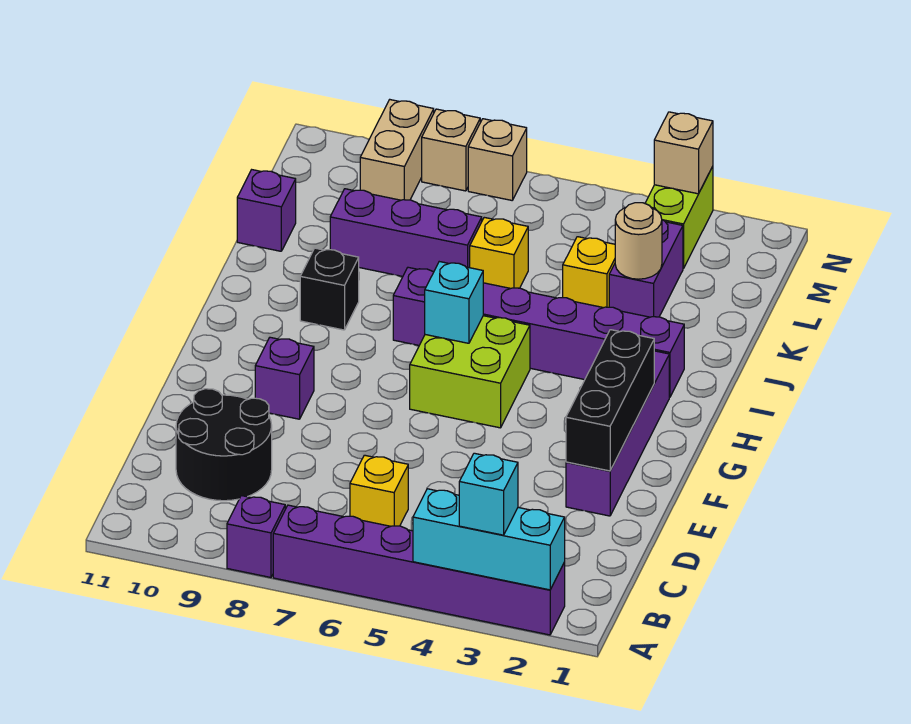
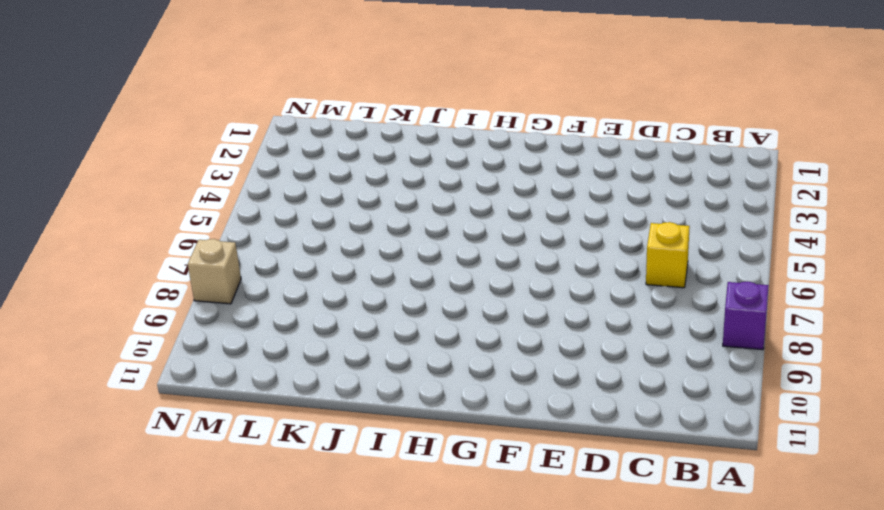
none -> purple 1x6 brick [273,505,565,635]
none -> black 2x2 round brick [176,389,272,501]
none -> purple 1x4 brick [566,351,669,516]

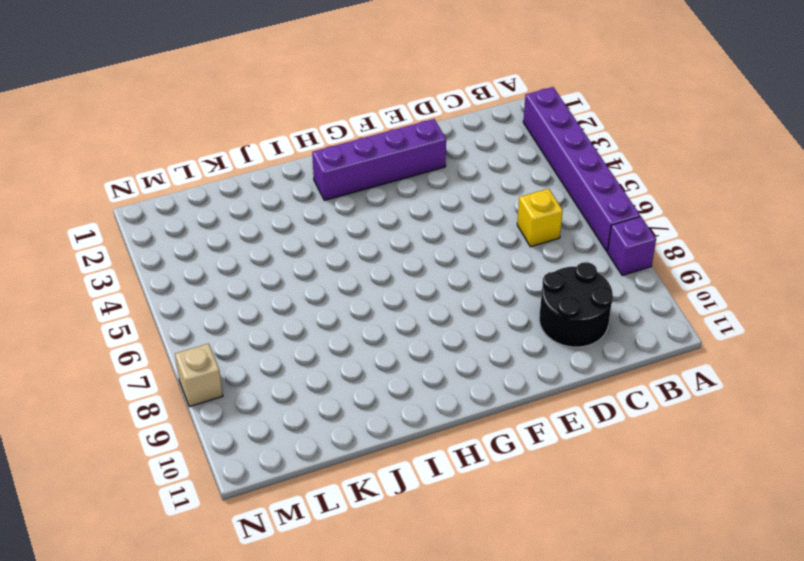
none -> purple 1x1 brick [255,337,314,419]
none -> lime 2x2 brick [410,316,530,428]
none -> purple 1x6 brick [393,267,684,397]

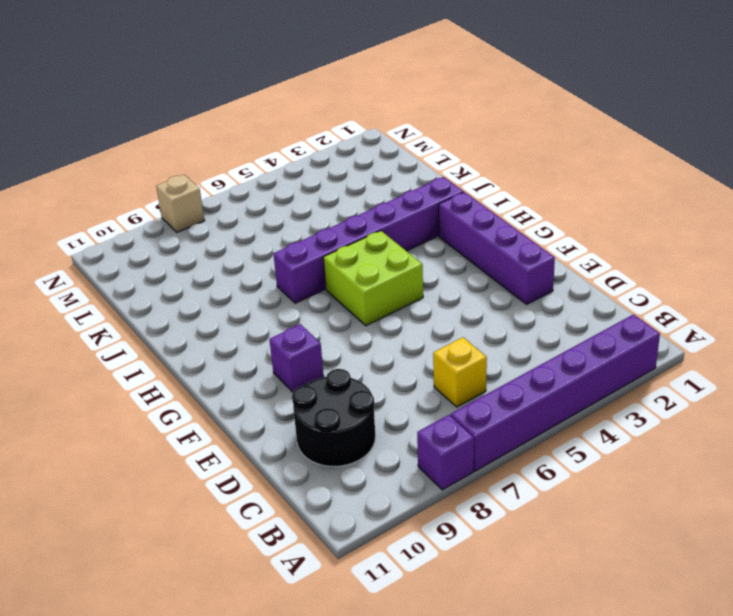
none -> black 1x1 brick [300,248,359,330]
none -> purple 1x2 brick [609,220,683,317]
none -> yellow 1x1 brick [563,237,615,308]

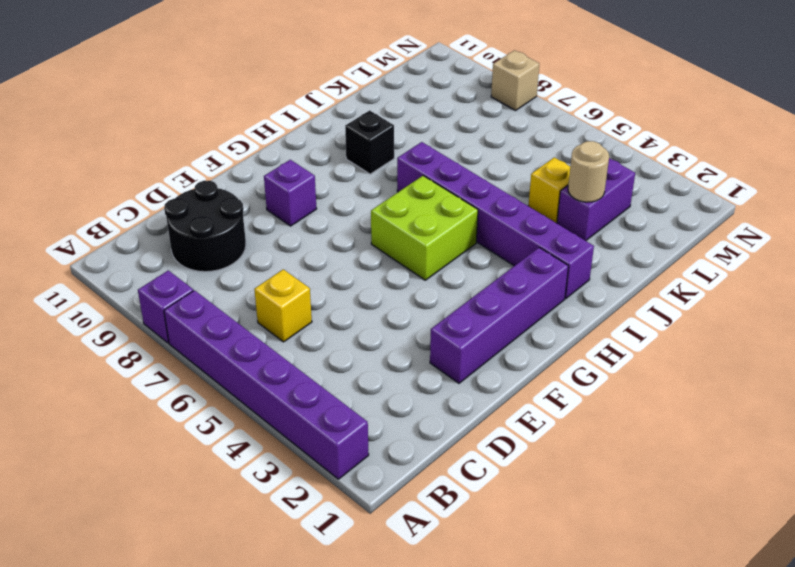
none -> yellow 1x1 brick [470,217,528,289]
none -> purple 1x3 brick [330,189,482,276]
none -> purple 1x1 brick [237,170,296,251]

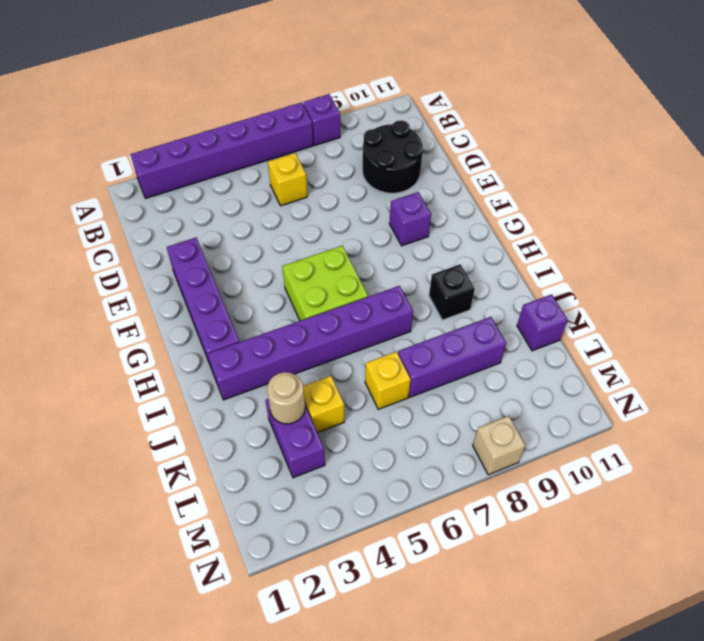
none -> lime 1x2 brick [645,166,713,269]
none -> tan 1x2 brick [360,100,434,200]
none -> tan 1x1 brick [468,119,527,200]

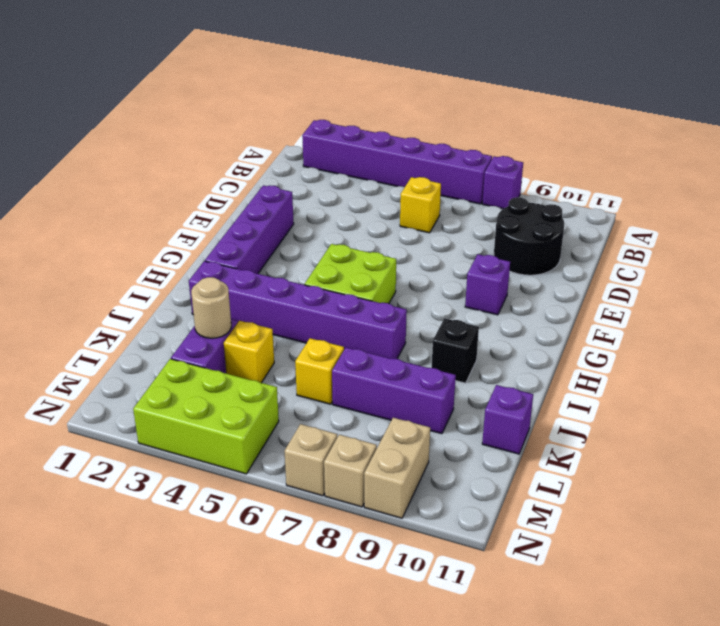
lime 2x3 brick [133,359,279,474] -> lime 1x2 brick [645,166,713,269]
none -> cyan 1x3 brick [413,489,565,590]
none -> black 1x3 brick [566,330,654,471]
none -> cyan 1x1 brick [425,262,483,343]

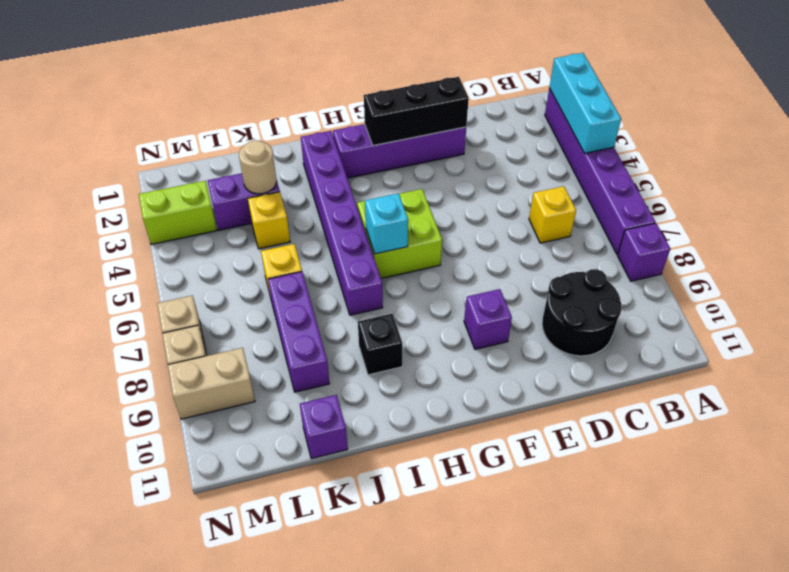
none -> tan 1x1 brick [654,112,713,194]
none -> cyan 1x1 brick [459,453,518,535]

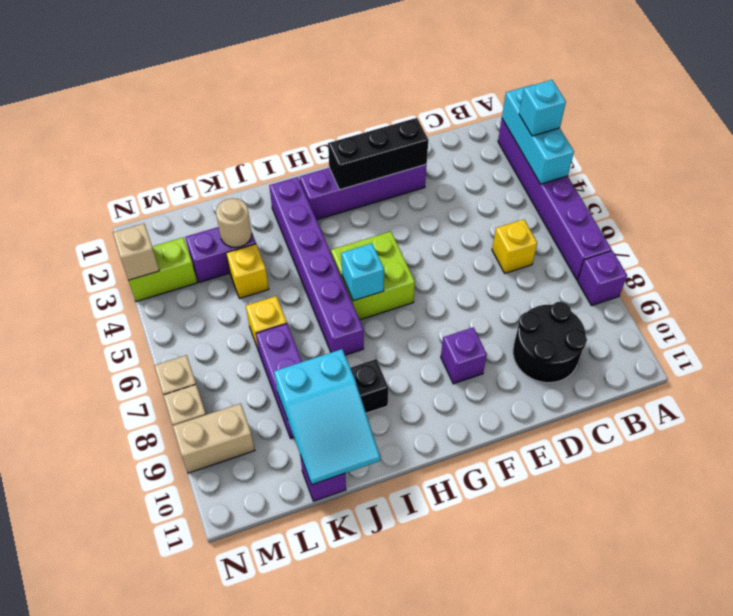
cyan 2x3 slope [274,349,380,485] -> none

